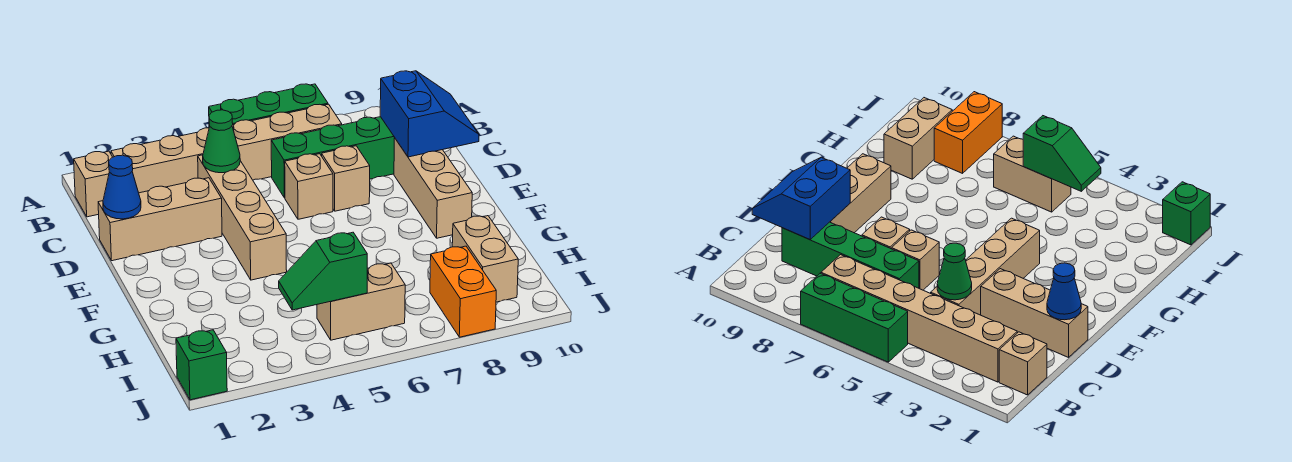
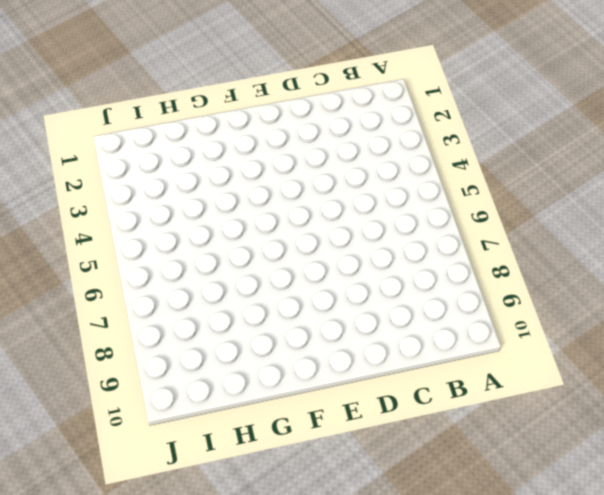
none -> green 1x3 brick [209,84,328,127]
none -> tan 1x1 brick [74,151,112,217]
none -> tan 1x6 brick [111,104,342,193]

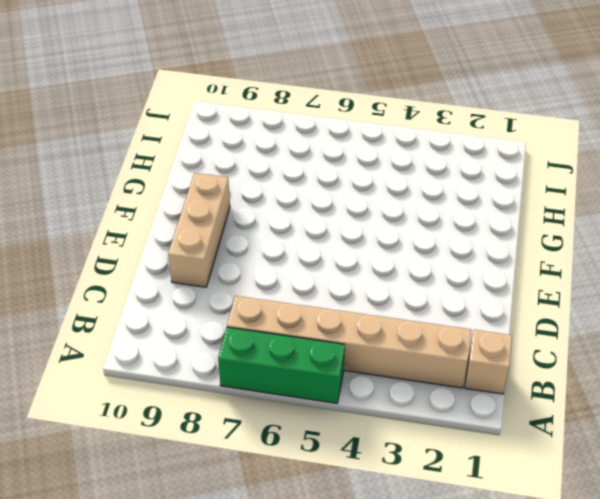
none -> tan 1x4 brick [198,155,287,280]
none -> green 1x4 brick [271,117,395,198]
none -> tan 1x3 brick [98,178,222,261]

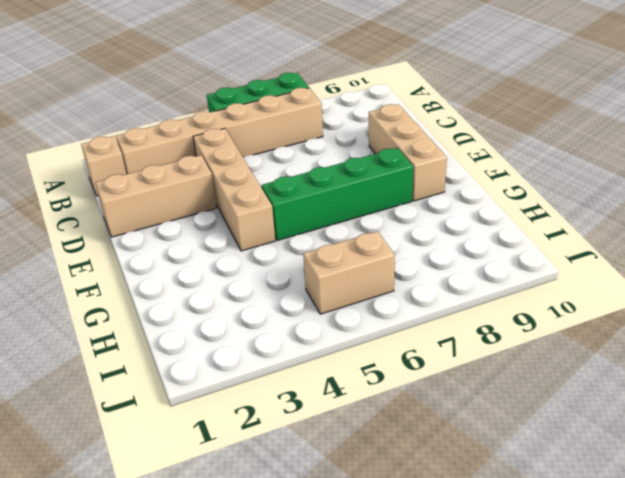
green 1x4 brick [262,148,413,241] -> green 1x4 brick moved to [271,117,395,198]
none -> tan 1x1 brick [285,154,333,219]
none -> tan 1x1 brick [322,146,370,211]
none -> tan 1x2 brick [452,216,518,302]

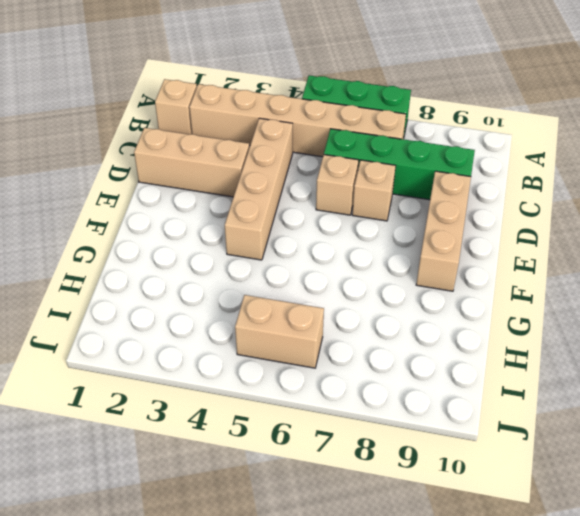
none -> tan 1x2 brick [452,216,518,302]
none -> orange 1x2 brick [430,246,496,337]
none -> green 1x1 brick [176,330,227,400]

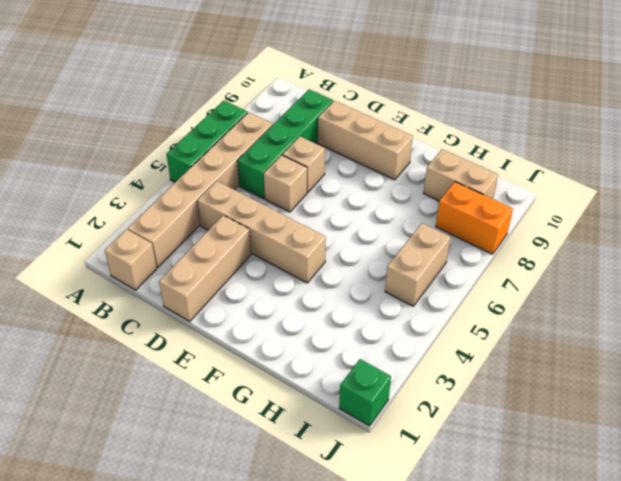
none -> green 1x1 cone [203,110,240,173]
none -> blue 2x2 slope [380,71,479,157]
none -> blue 1x1 cone [103,155,141,219]

